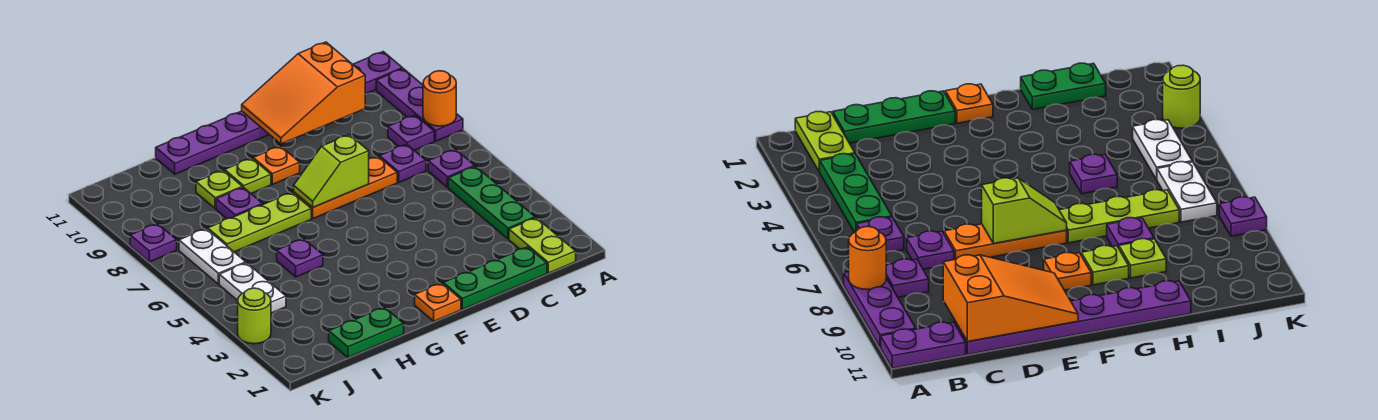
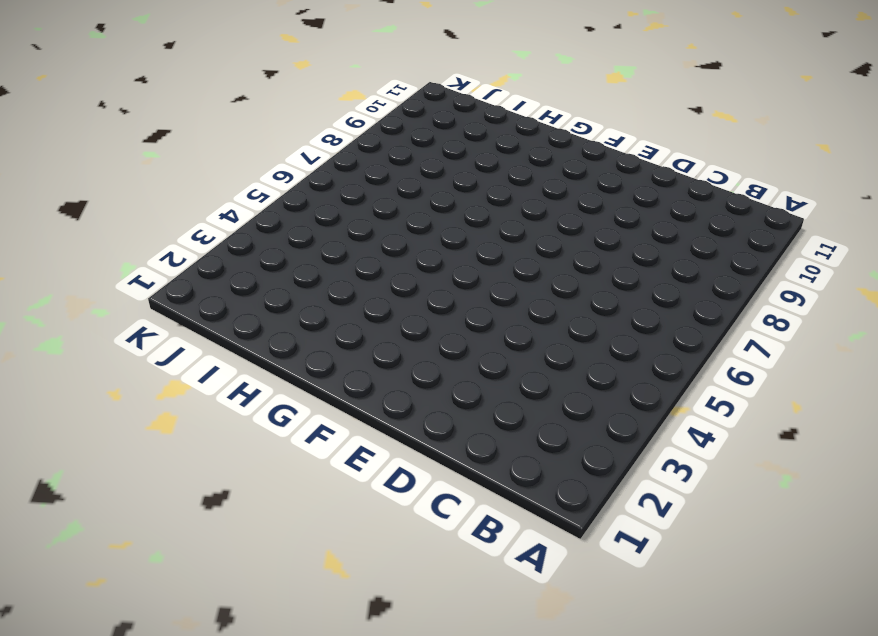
none -> purple 1x3 plate [376,69,463,141]
none -> purple 1x2 plate [353,52,403,94]
none -> lime 1x2 plate [509,218,576,273]

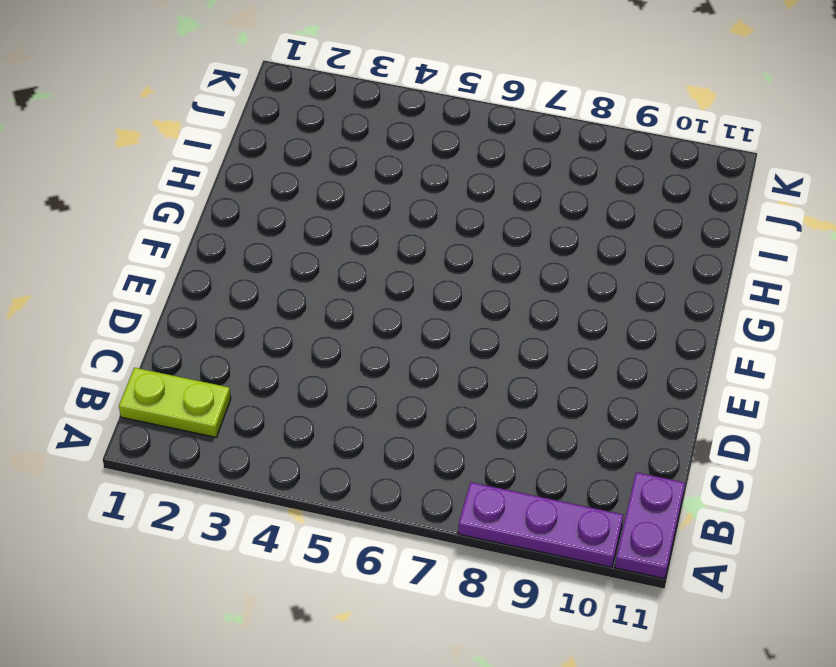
none -> green 1x3 plate [448,166,535,239]
none -> purple 1x1 plate [428,149,475,188]
none -> purple 1x1 plate [388,115,434,150]

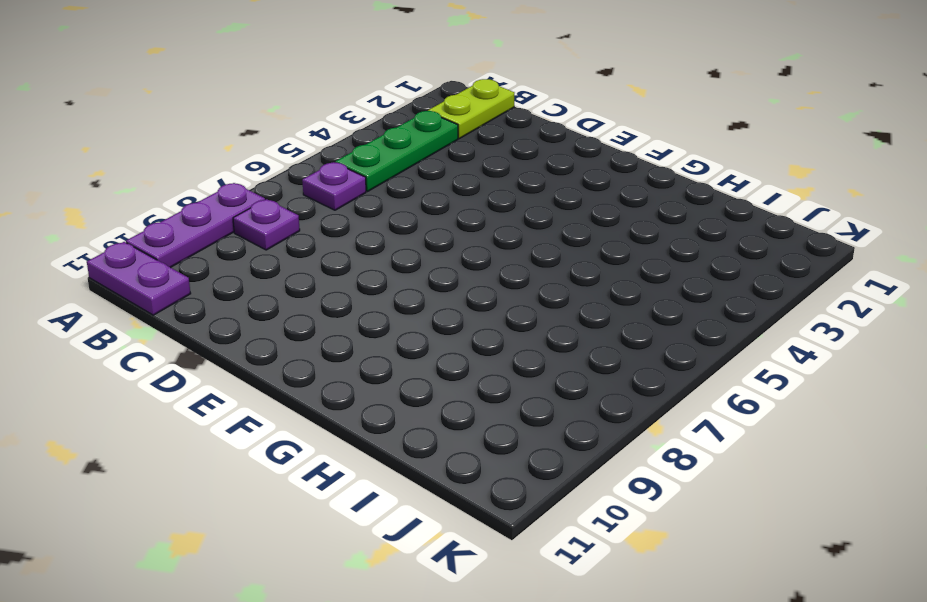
none -> green 1x3 plate [443,247,547,309]
none -> purple 1x1 plate [379,144,426,182]
none -> purple 1x6 plate [156,111,269,174]

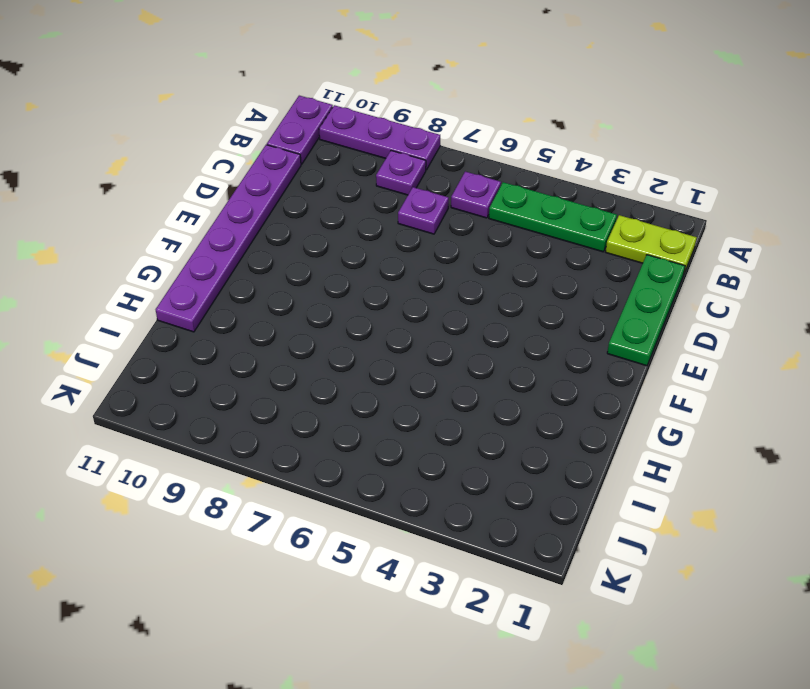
none -> orange 1x3 plate [294,156,397,219]
none -> orange 1x1 plate [415,283,461,321]
none -> orange 1x1 plate [253,146,300,184]

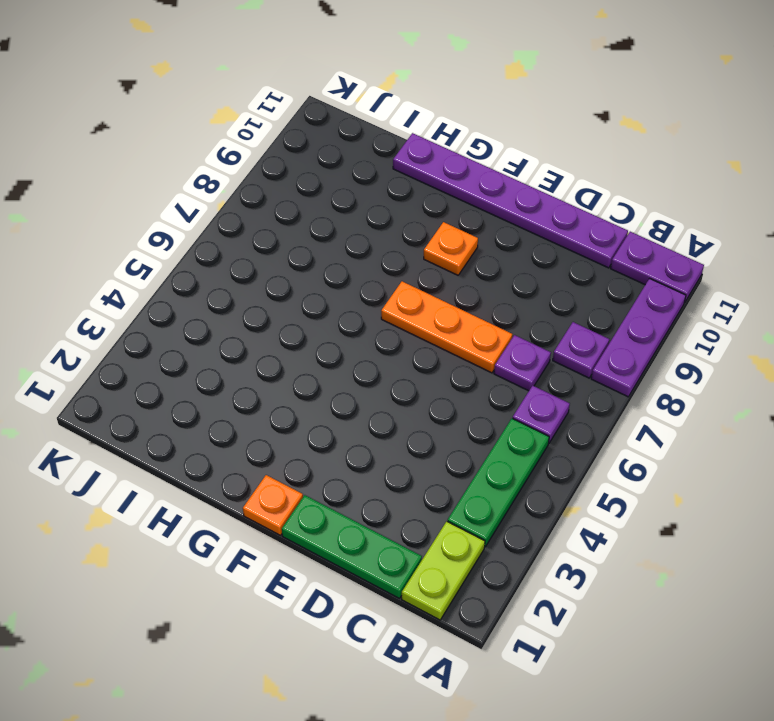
none -> lime 1x3 plate [208,193,311,252]
none -> lime 1x1 plate [225,158,271,193]
none -> green 1x2 plate [329,307,404,358]

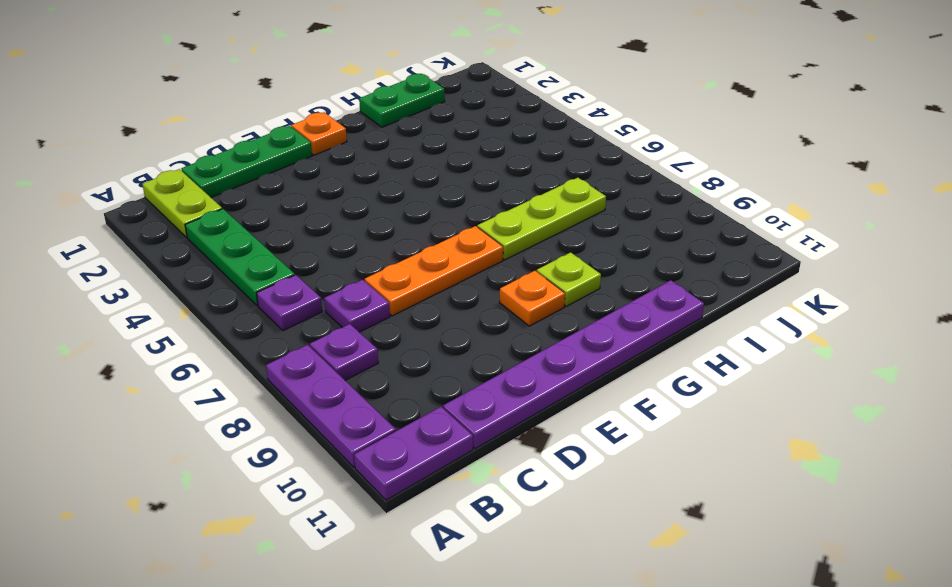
none -> purple 1x1 plate [277,239,323,277]
none -> purple 1x1 plate [216,187,263,219]
none -> lime 1x1 plate [196,170,242,209]

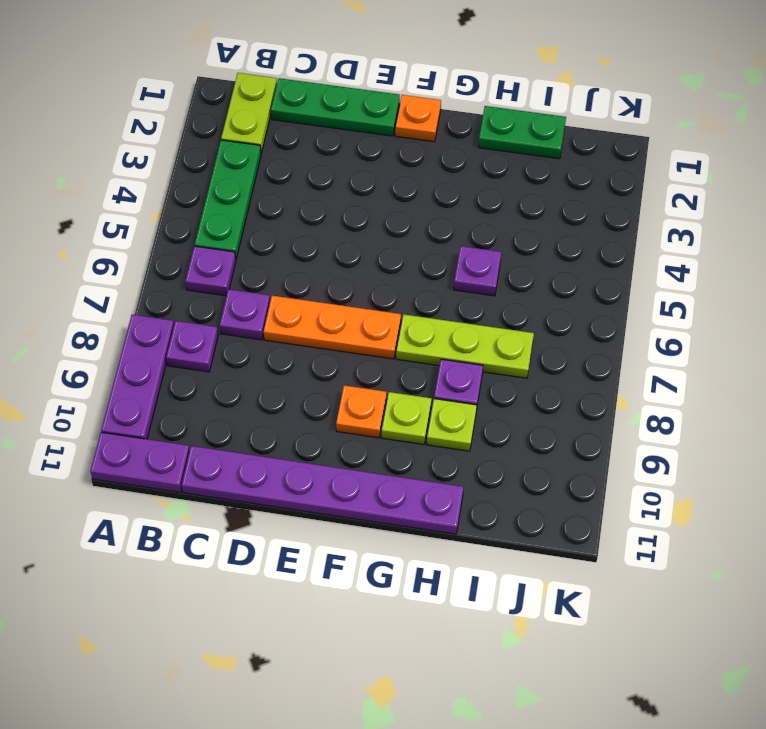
none -> white 1x2 plate [219,263,286,313]
none -> white 1x2 plate [179,229,246,284]
none -> lime 1x1 round brick [238,288,271,344]

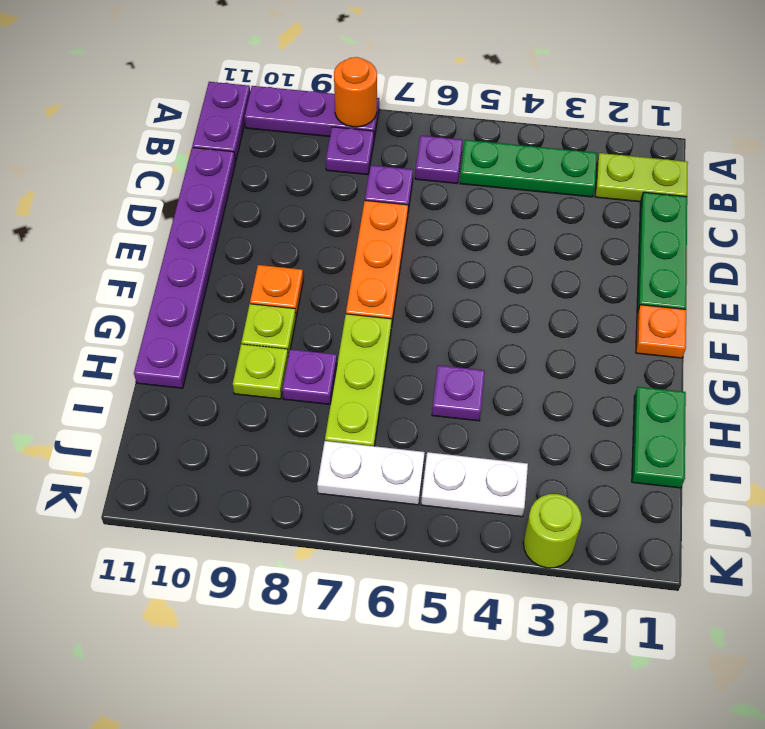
none -> purple 1x1 plate [130,224,177,262]
none -> orange 2x3 slope [242,42,365,144]
none -> lime 1x2 slope [294,135,369,207]

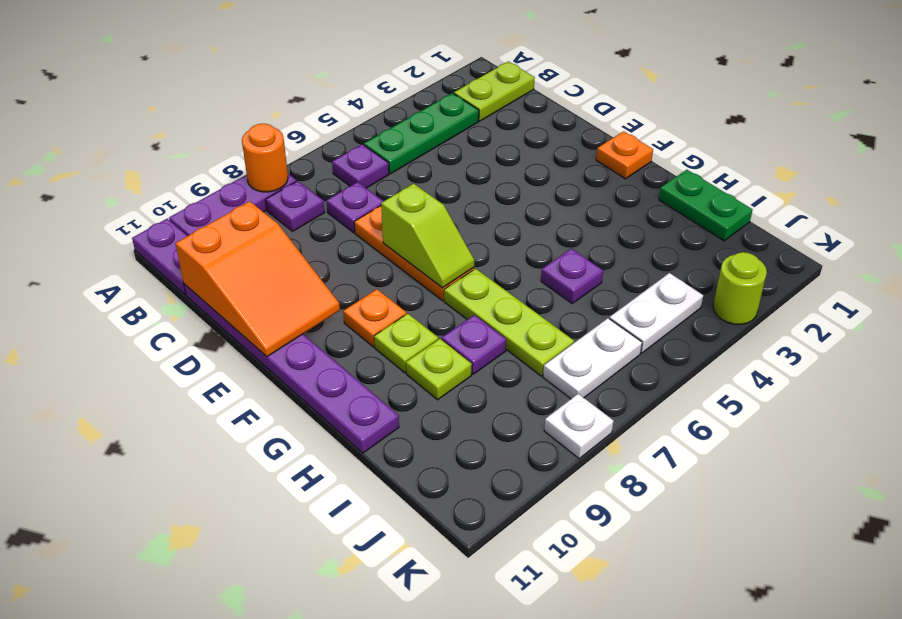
white 1x1 plate [544,394,614,459] -> purple 1x1 plate [130,224,177,262]
none -> green 1x3 plate [443,247,547,309]

